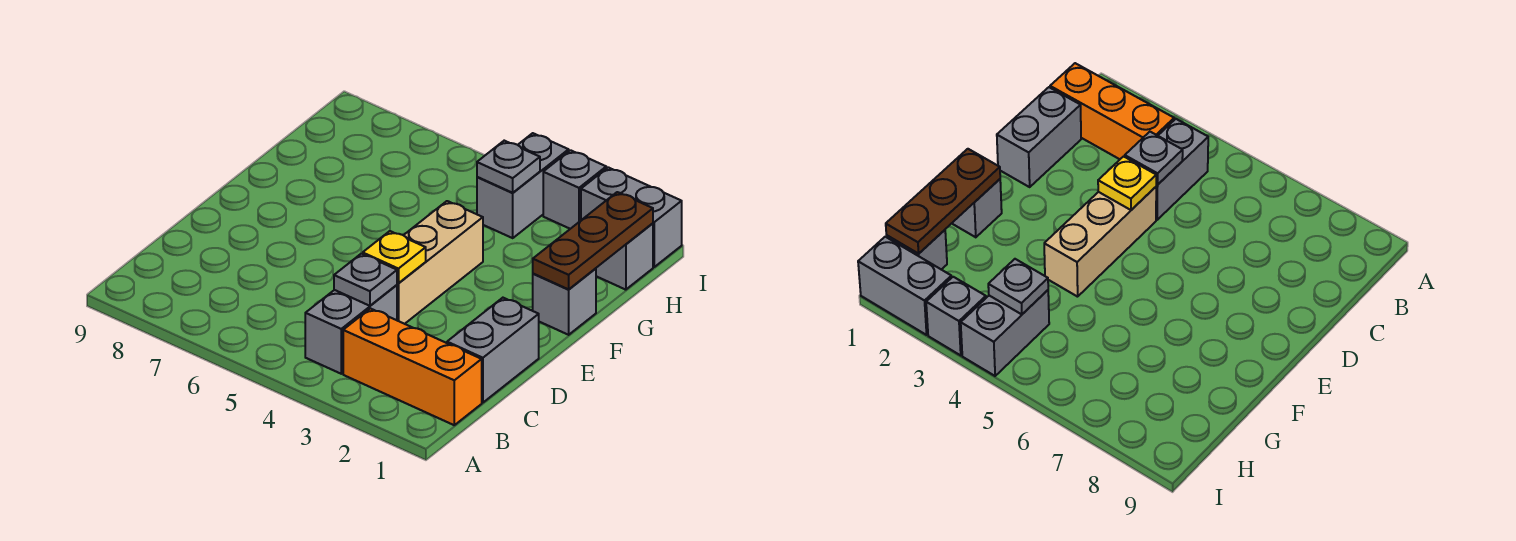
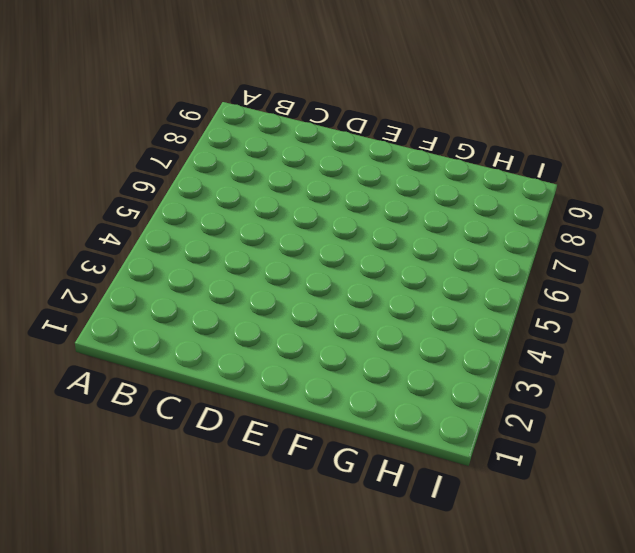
none -> orange 1x3 brick [343,309,482,425]
none -> grey 1x2 brick [305,285,397,374]
none -> grey 1x2 brick [447,298,539,403]

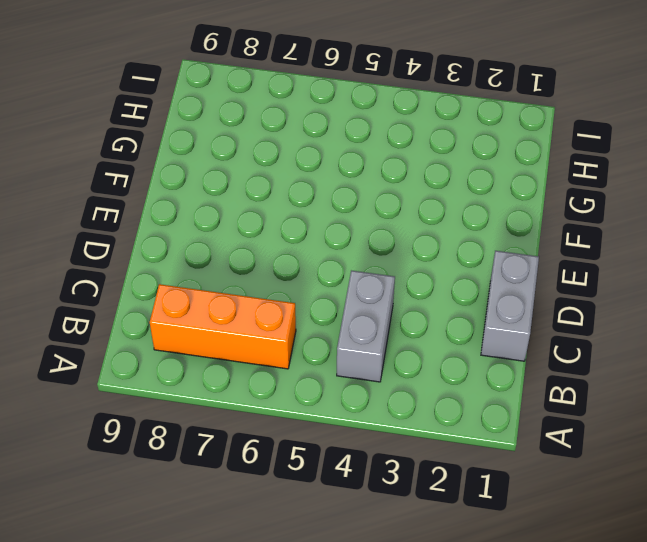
orange 1x3 brick [150,284,296,369] -> orange 1x3 brick moved to [343,309,482,425]
none -> tan 1x3 brick [397,201,483,324]
none -> grey 1x1 brick [533,268,596,335]
none -> grey 1x1 brick [596,223,653,290]

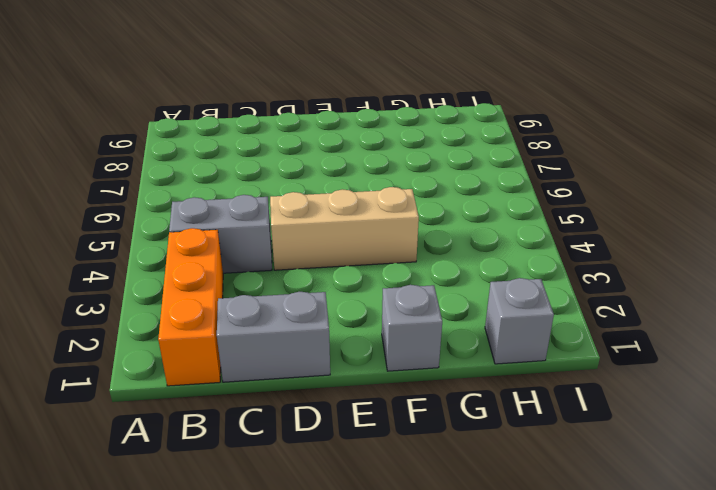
none -> grey 1x2 brick [477,133,569,238]
none -> grey 1x2 brick [581,167,682,267]
none -> grey 1x1 brick [543,150,606,229]

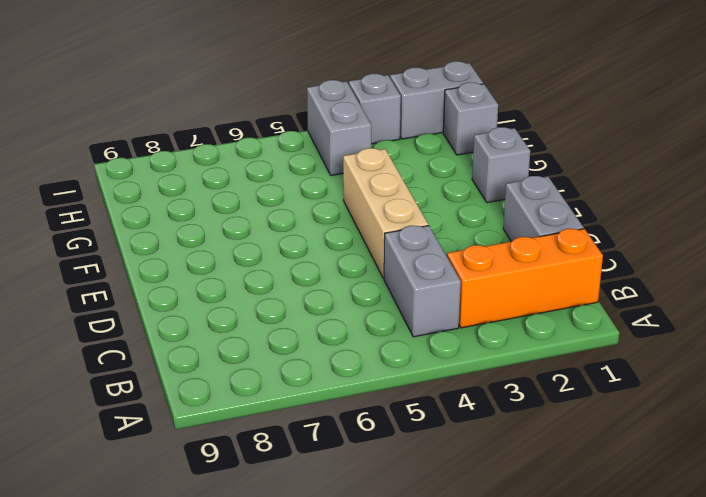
none -> grey 1x1 plate [334,254,397,306]
none -> yellow 1x1 plate [363,231,426,283]
none -> brown 1x3 plate [533,192,653,290]

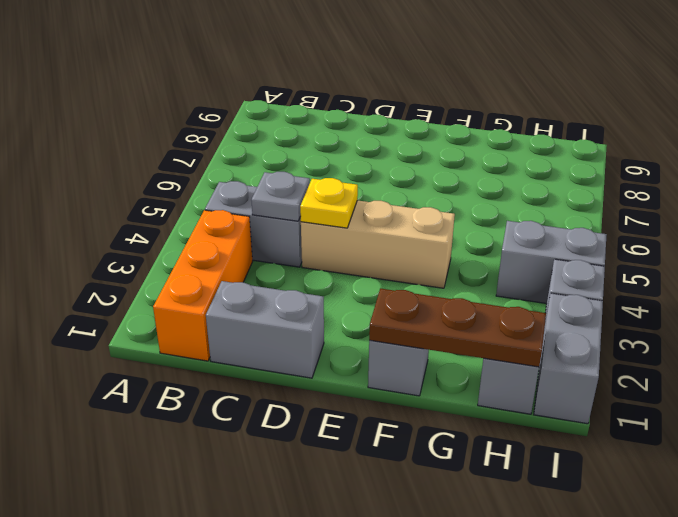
none -> grey 1x1 plate [477,141,540,193]

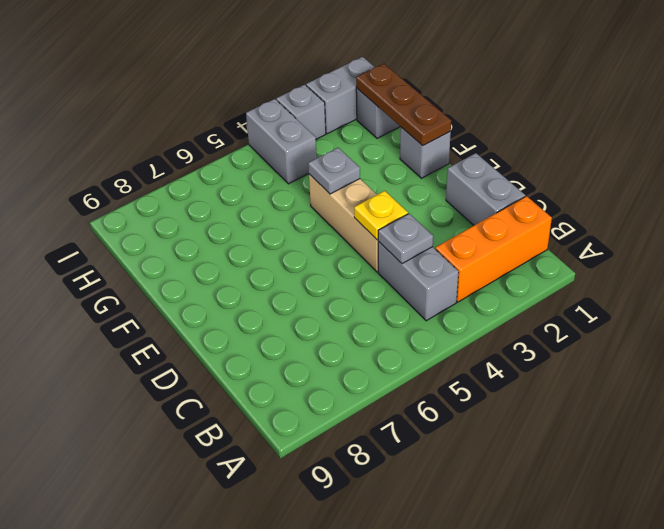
grey 1x1 plate [308,148,360,194] -> grey 1x1 plate moved to [477,141,540,193]

